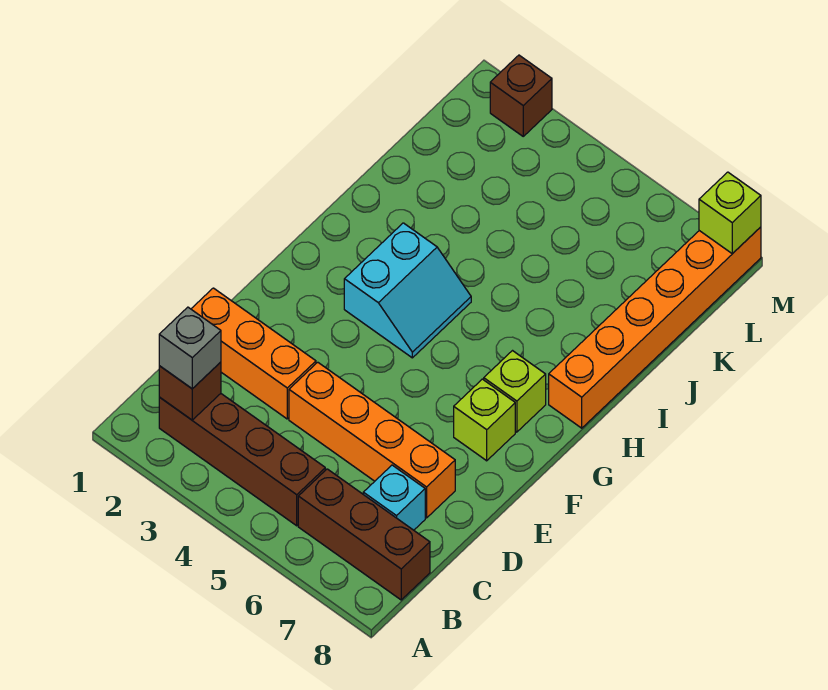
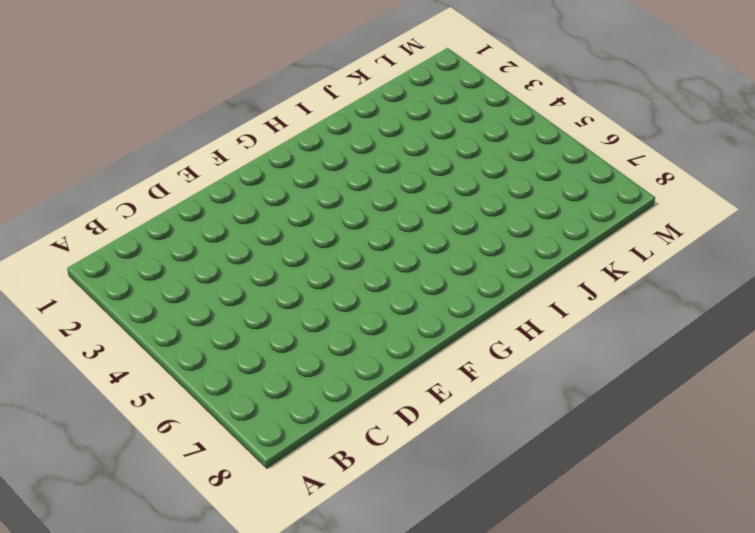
none -> brown 1x4 brick [159,394,325,526]
none -> brown 1x3 brick [298,469,430,600]
none -> cyan 1x1 brick [363,465,425,530]

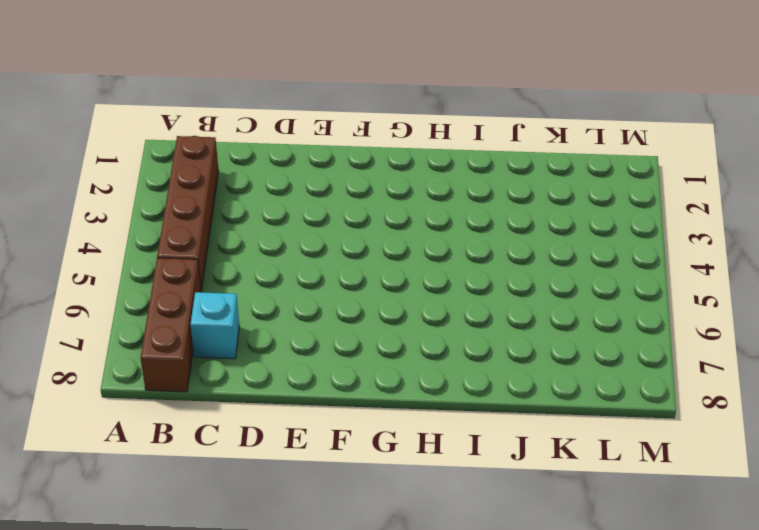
none -> orange 1x3 brick [191,288,316,419]
none -> orange 1x4 brick [289,362,455,518]
none -> lime 1x1 brick [454,379,515,461]

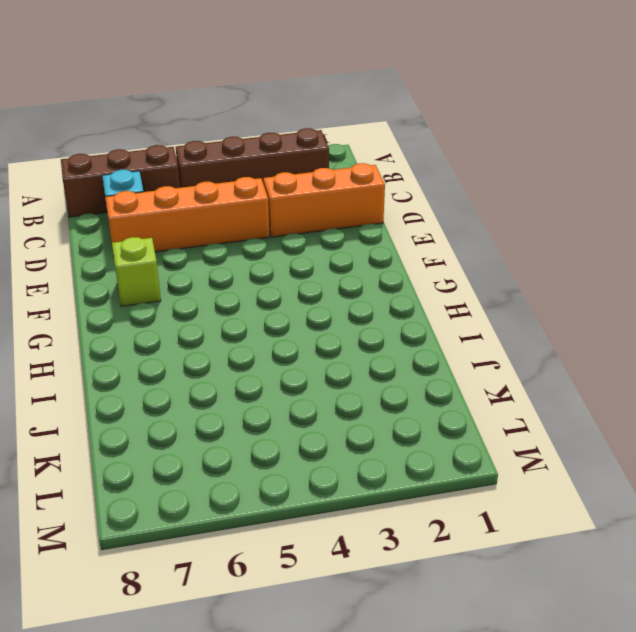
none -> cyan 2x2 slope [344,223,471,358]
none -> lime 1x1 brick [484,351,546,432]
none -> orange 1x6 brick [549,227,761,428]

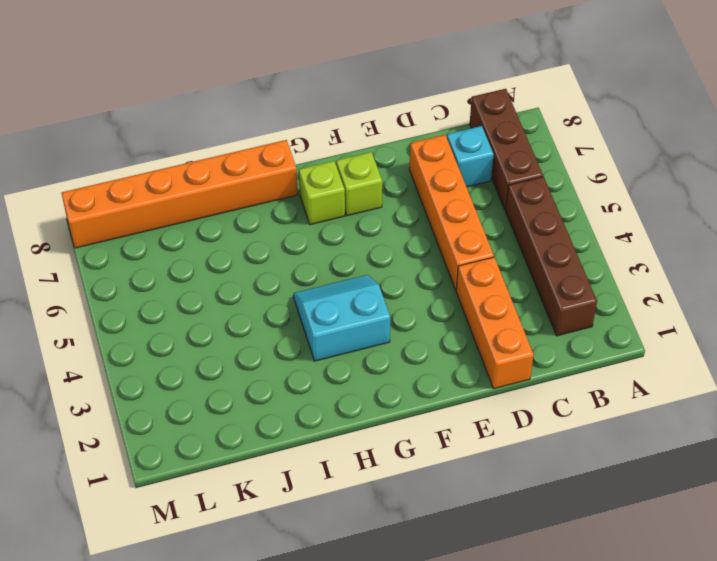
none -> brown 1x1 brick [490,55,552,136]
none -> brown 1x1 brick [159,362,221,420]
none -> lime 1x1 brick [699,172,761,254]

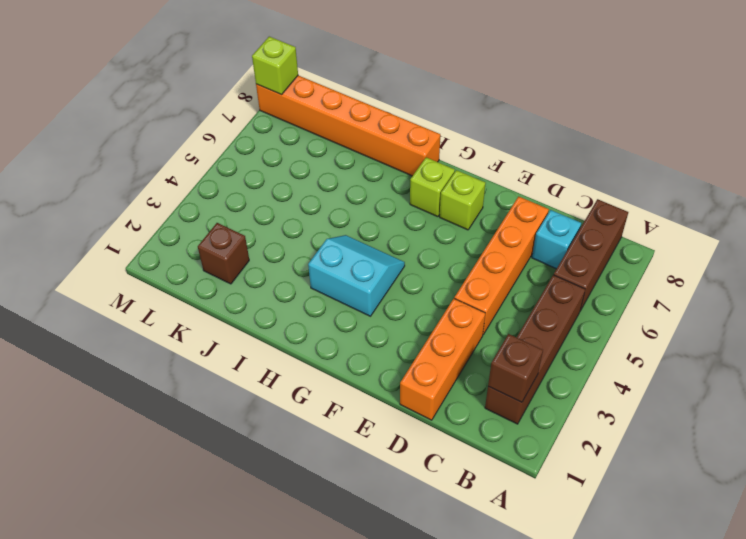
brown 1x1 brick [198,223,249,284] -> brown 1x1 brick moved to [490,55,552,136]
none -> grey 1x1 brick [159,307,221,389]

